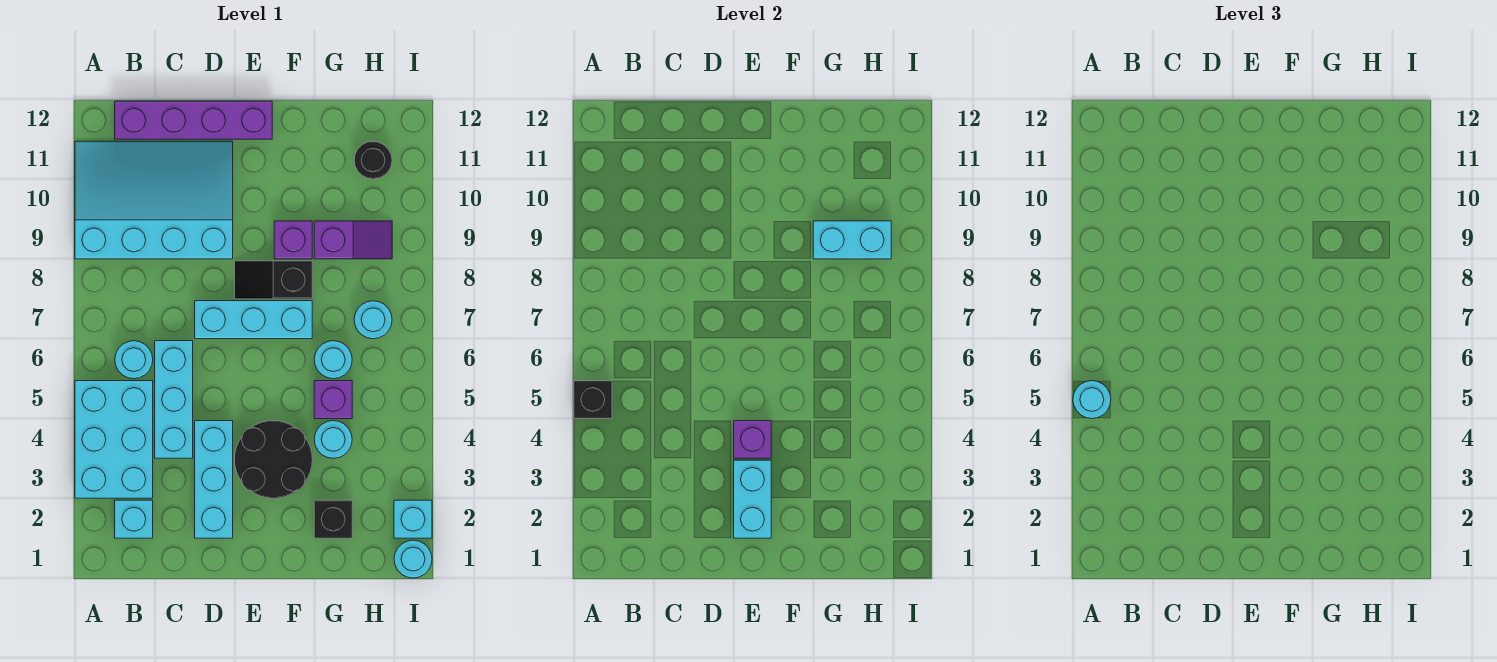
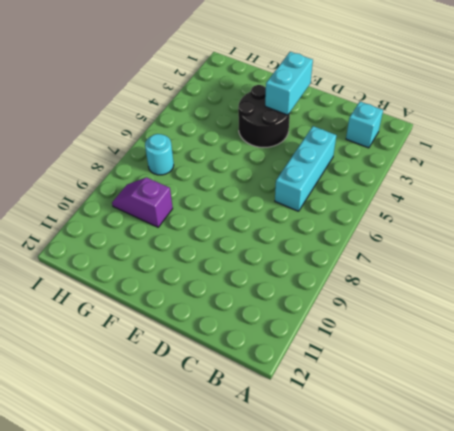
none -> cyan 2x3 brick [75,381,153,498]
none -> cyan 3x4 slope [75,141,233,259]
none -> cyan 1x1 round brick [115,341,153,379]

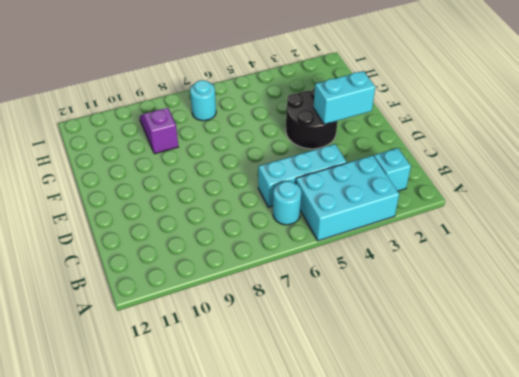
none -> cyan 3x4 slope [75,141,233,259]
none -> purple 1x4 brick [115,101,272,139]
none -> cyan 1x3 brick [195,421,233,538]

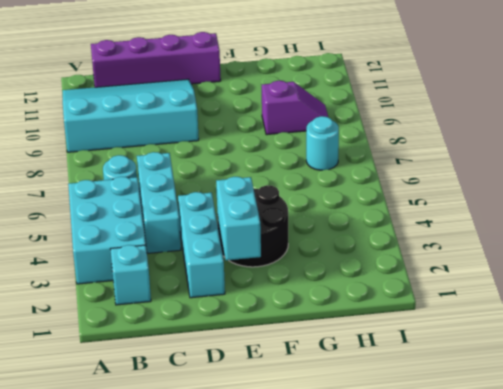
none -> cyan 1x3 brick [195,301,312,339]
none -> black 1x2 slope [235,261,312,299]
none -> purple 1x1 brick [274,221,312,259]

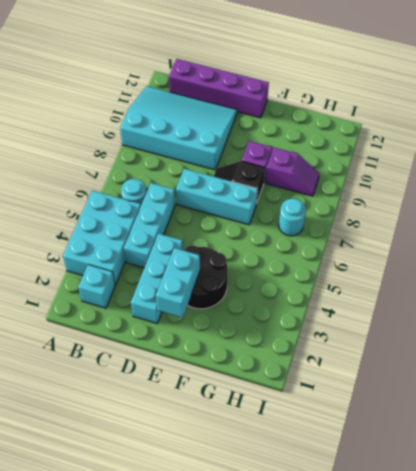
none -> black 1x1 brick [314,500,352,538]
none -> cyan 1x1 round brick [314,421,352,458]
none -> purple 1x1 brick [314,381,352,419]

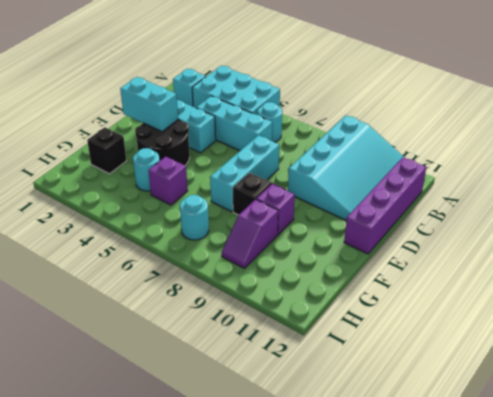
none -> cyan 1x1 round brick [314,341,352,379]
none -> black 1x1 round brick [354,141,392,179]
none -> cyan 1x1 round brick [394,540,432,578]

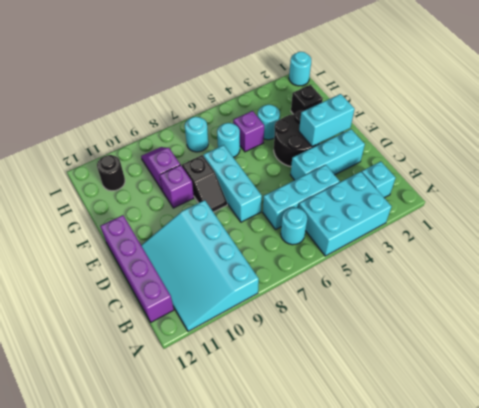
none -> cyan 1x1 brick [394,500,432,538]
none -> black 1x1 brick [574,381,612,419]
none -> purple 1x1 brick [734,421,771,458]

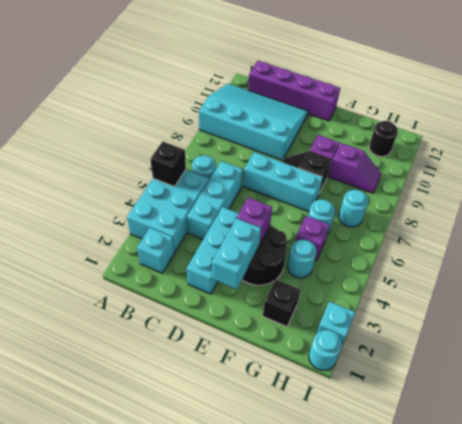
none -> cyan 1x2 brick [813,221,891,259]
none -> cyan 1x1 round brick [1073,381,1111,419]

